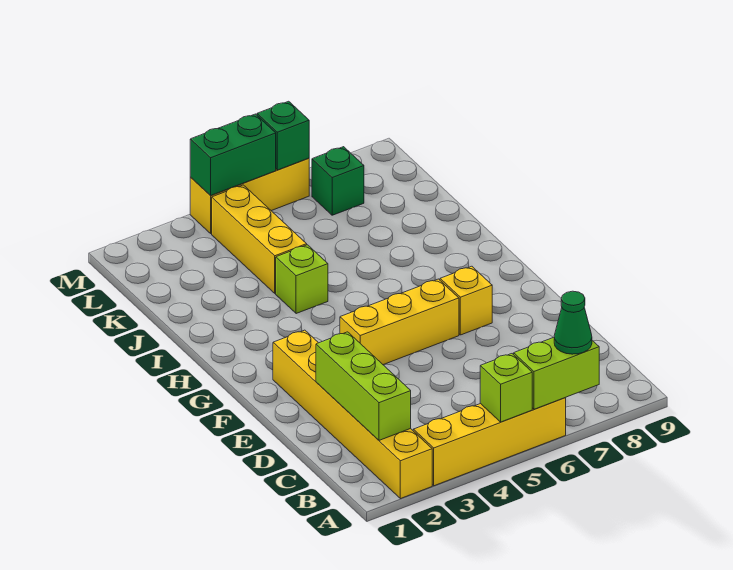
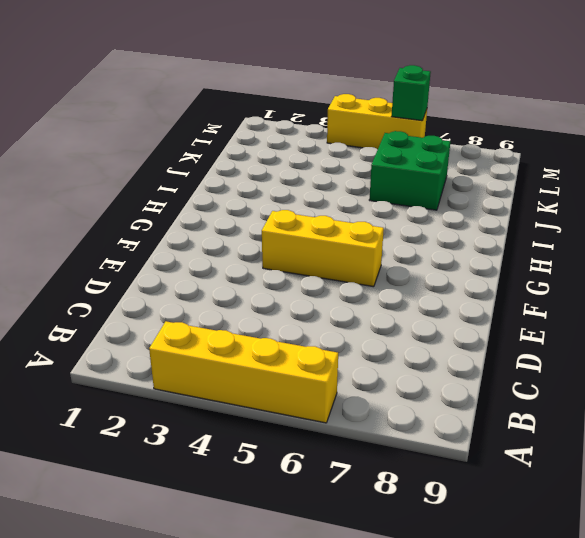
green 2x2 brick [369,131,450,210] -> none
none -> yellow 1x6 brick [273,330,432,499]
none -> yellow 1x1 brick [440,266,492,335]
none -> lime 1x1 brick [276,245,328,314]

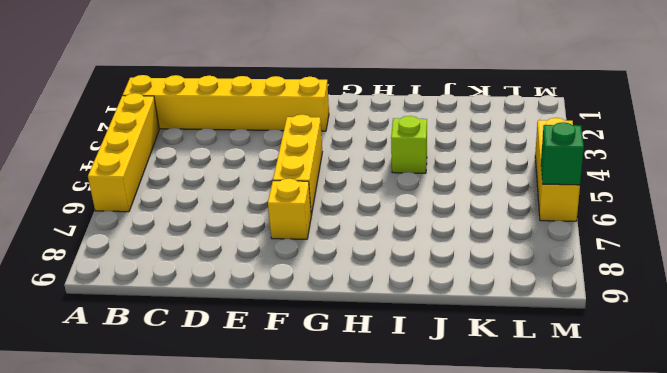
none -> yellow 1x3 brick [212,185,307,293]
none -> green 1x1 brick [312,147,364,215]
none -> lime 1x1 brick [480,354,532,422]

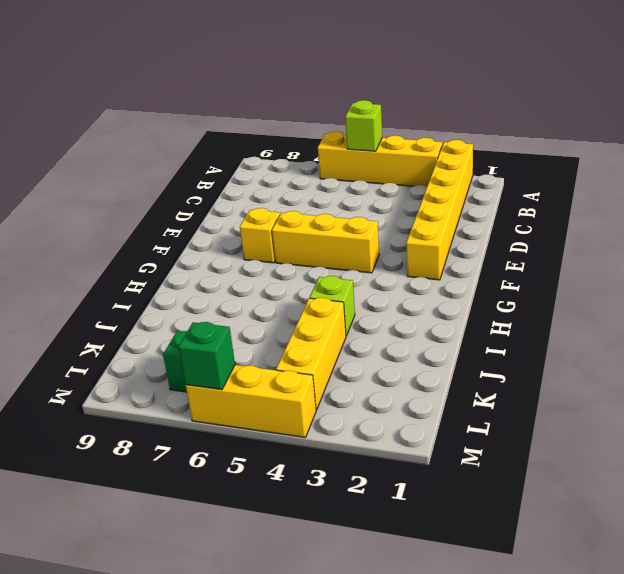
none -> lime 1x2 brick [514,337,599,409]
none -> lime 1x3 brick [316,332,411,440]
none -> green 1x2 brick [190,114,276,196]

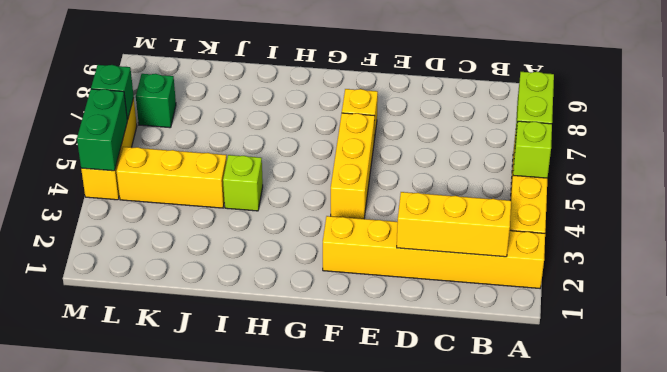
yellow 1x3 brick [397,192,511,257] -> lime 1x3 brick [316,332,411,440]
none -> green 1x1 cone [554,291,592,354]

